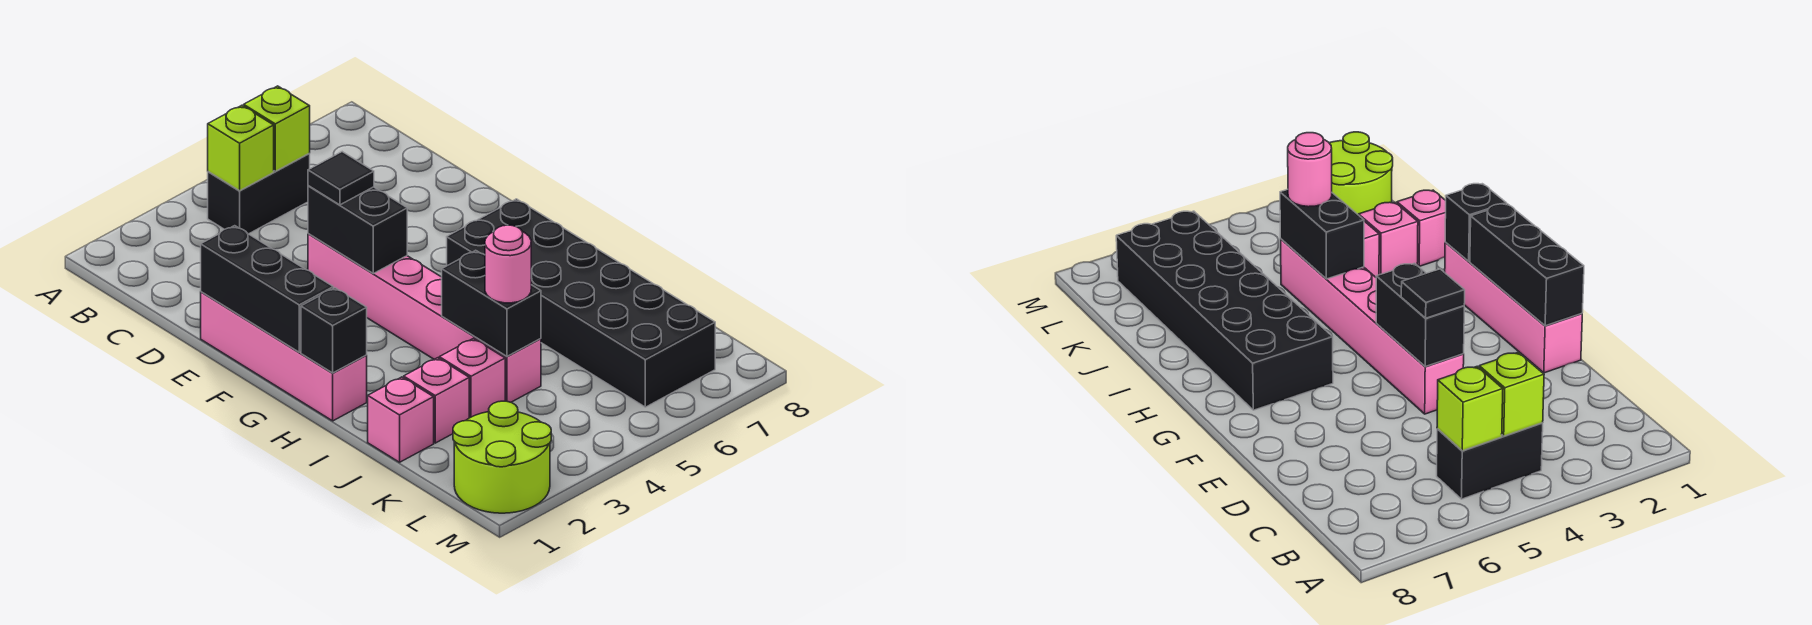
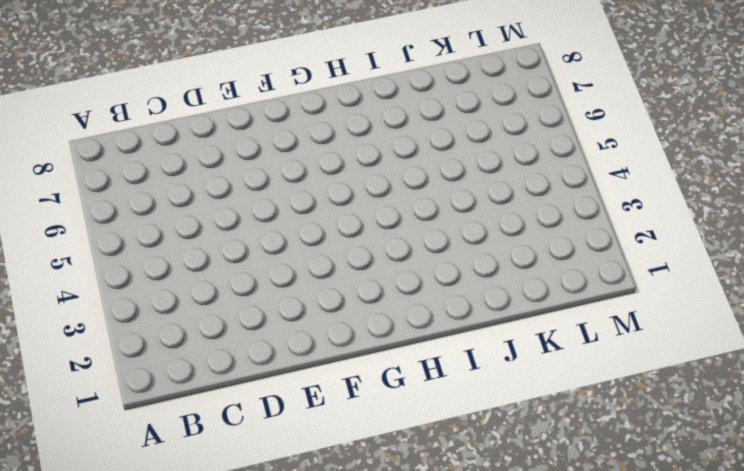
none -> black 1x2 brick [208,154,310,234]
none -> pink 1x4 brick [201,292,367,421]
none -> pink 1x6 brick [308,234,541,402]

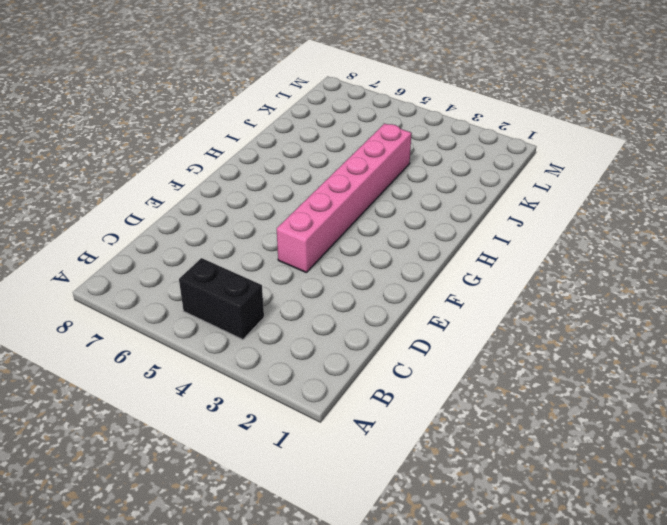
none -> pink 1x4 brick [201,292,367,421]
none -> black 2x6 brick [447,199,715,407]
none -> pink 1x1 brick [368,377,434,462]

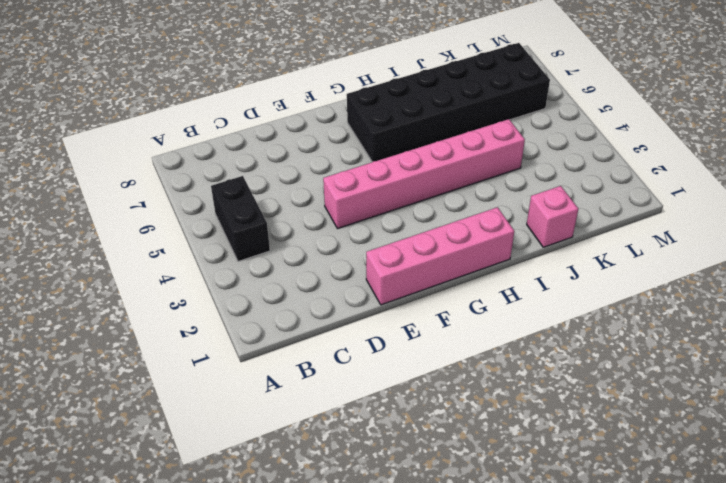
none -> pink 1x1 brick [404,358,469,443]
none -> pink 1x1 brick [439,338,505,418]
none -> lime 2x2 round brick [453,401,551,513]

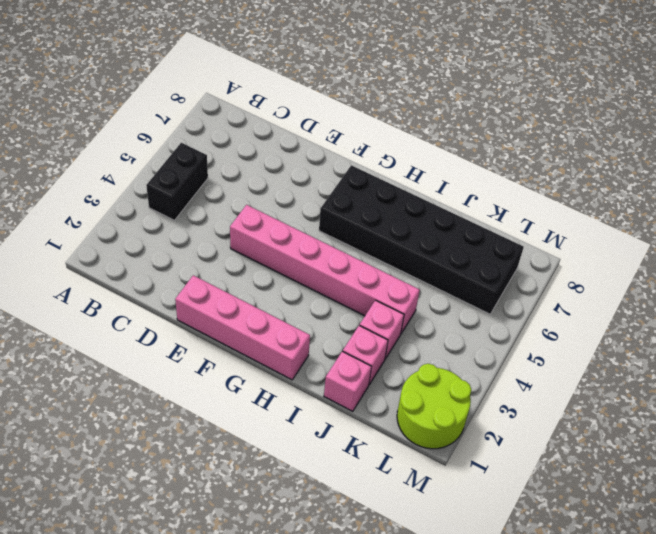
none -> lime 1x1 brick [208,105,274,191]
none -> lime 1x1 brick [244,86,310,171]
none -> black 1x3 brick [201,226,333,352]

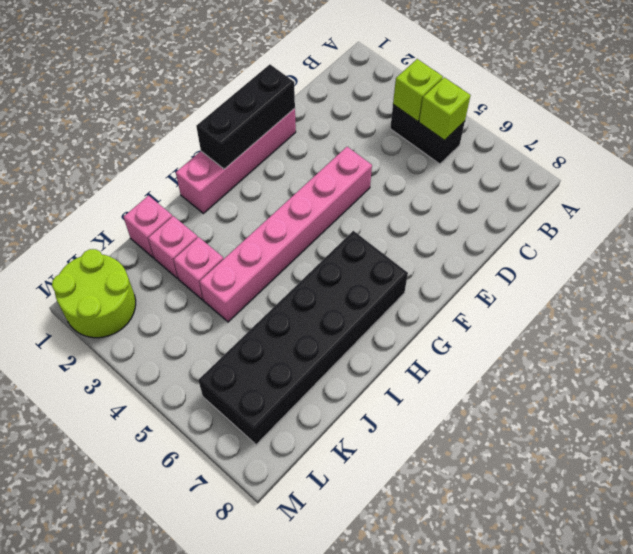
none -> black 1x2 brick [308,186,407,273]
none -> black 1x1 brick [301,288,367,373]
none -> black 1x2 brick [442,250,541,357]

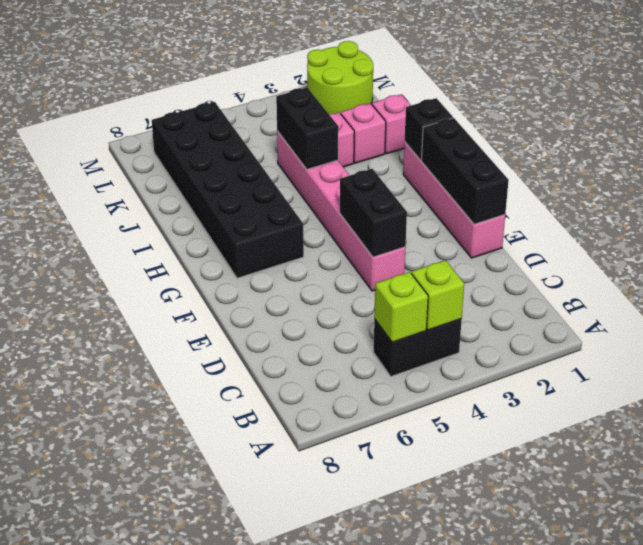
none -> black 1x1 tile [308,152,374,205]
none -> pink 1x1 round brick [485,225,531,303]

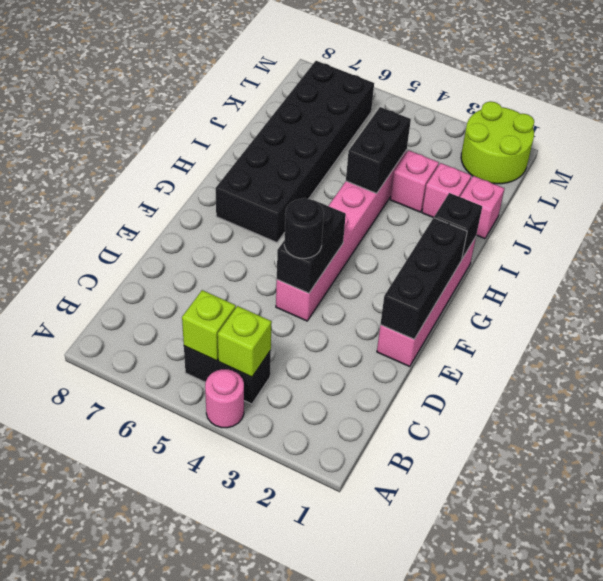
pink 1x1 round brick [205,369,244,428] -> pink 1x1 round brick moved to [485,225,531,303]
black 1x1 round brick [284,198,324,258] -> black 1x1 tile [308,152,374,205]

